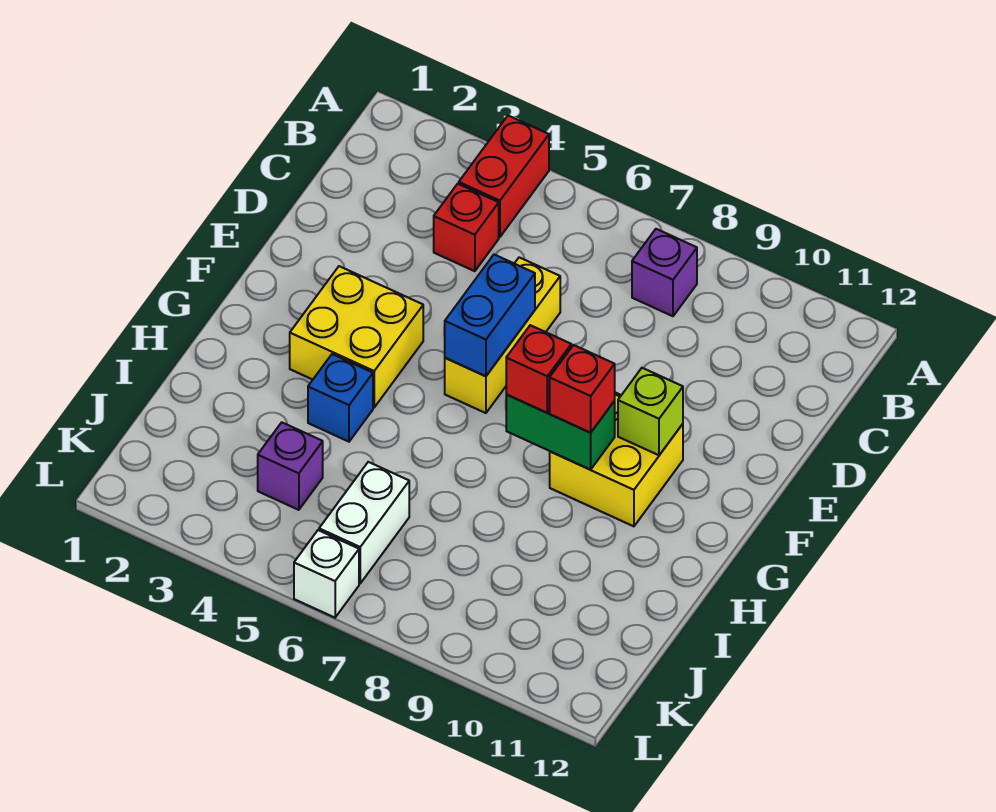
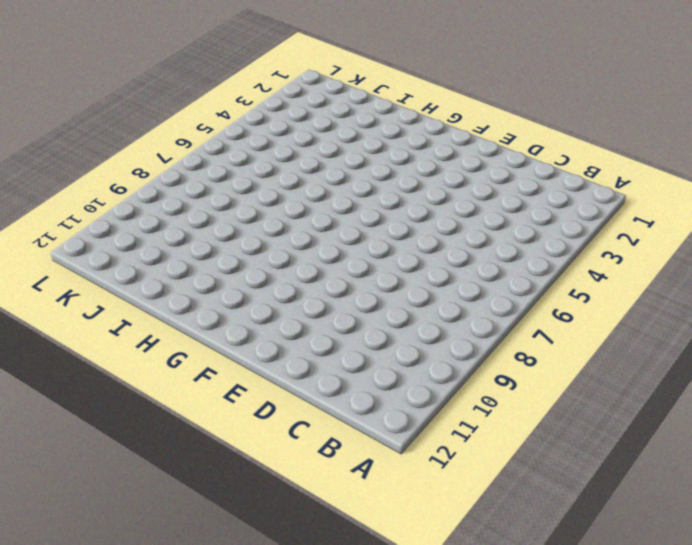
none -> red 1x2 brick [459,116,549,237]
none -> purple 1x1 brick [632,229,697,316]
none -> red 1x1 brick [434,184,499,271]

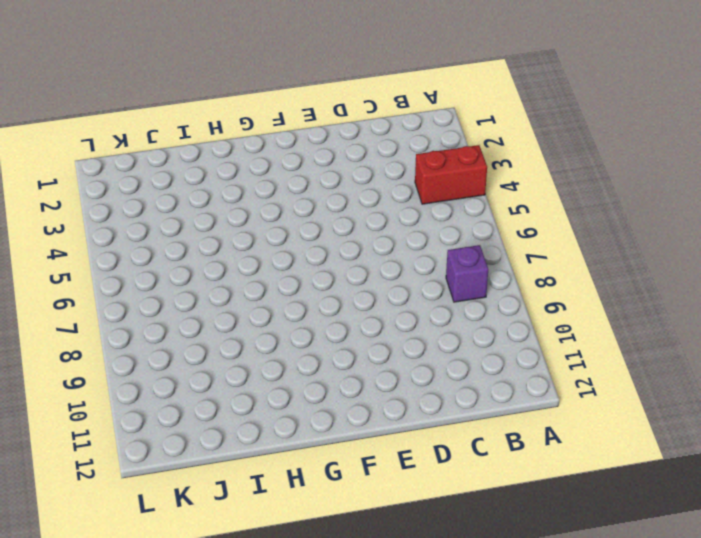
none -> red 1x1 brick [434,184,499,271]
none -> yellow 1x3 brick [445,257,560,413]
none -> yellow 2x2 brick [290,266,423,407]

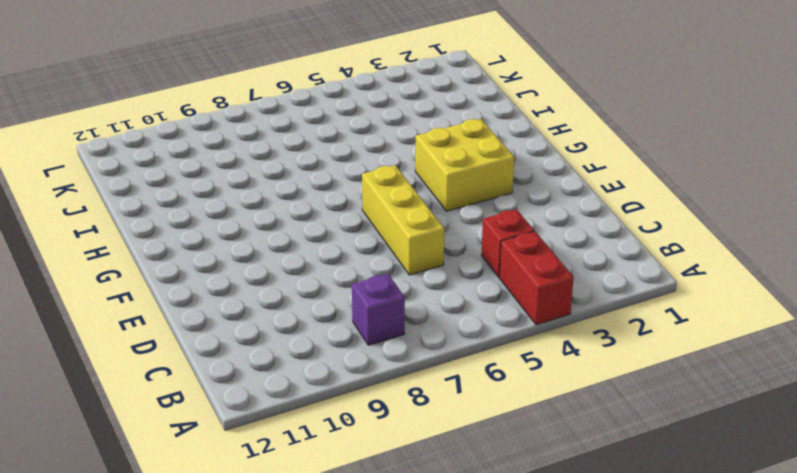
none -> yellow 2x2 brick [550,393,683,526]
none -> blue 1x1 brick [308,354,373,442]
none -> purple 1x1 brick [258,422,323,510]

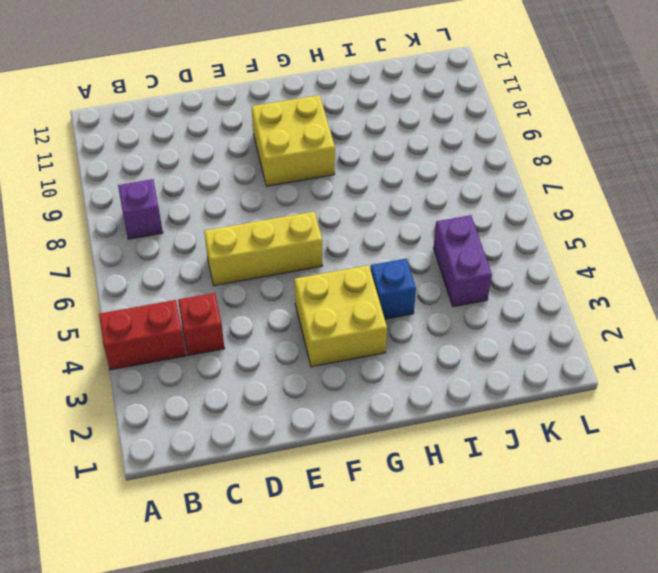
purple 1x2 brick [433,215,492,307] -> purple 1x1 brick [258,422,323,510]
none -> white 1x2 brick [319,462,409,583]
none -> white 1x1 brick [294,530,359,618]
none -> blue 1x2 brick [445,255,535,376]

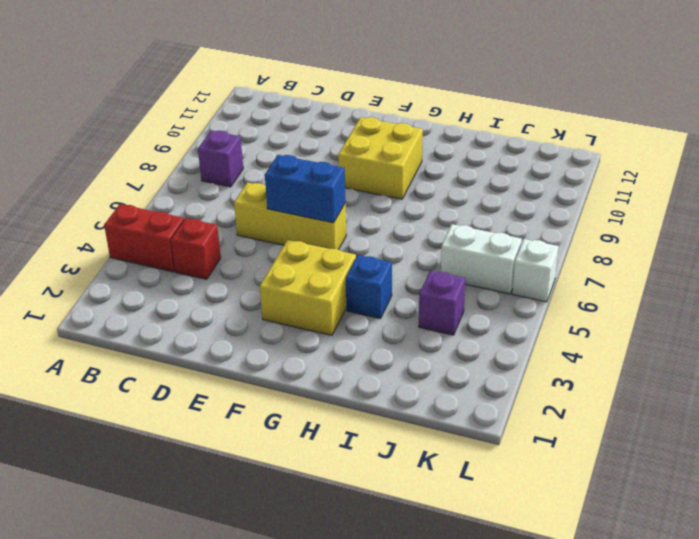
none -> lime 1x1 brick [618,368,683,455]
none -> green 1x2 brick [506,395,615,470]
none -> red 1x1 brick [506,325,571,413]

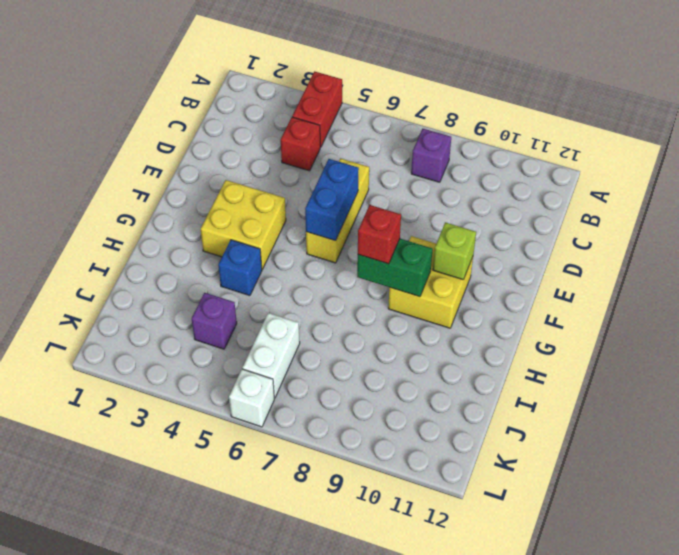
none -> red 1x1 brick [550,345,615,433]

